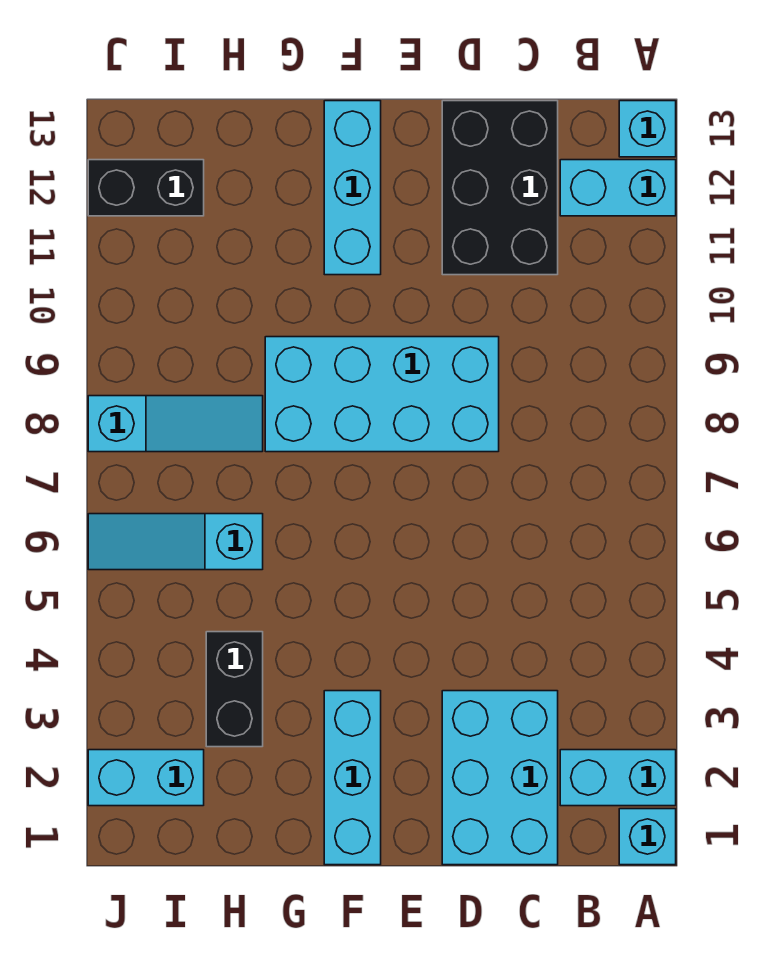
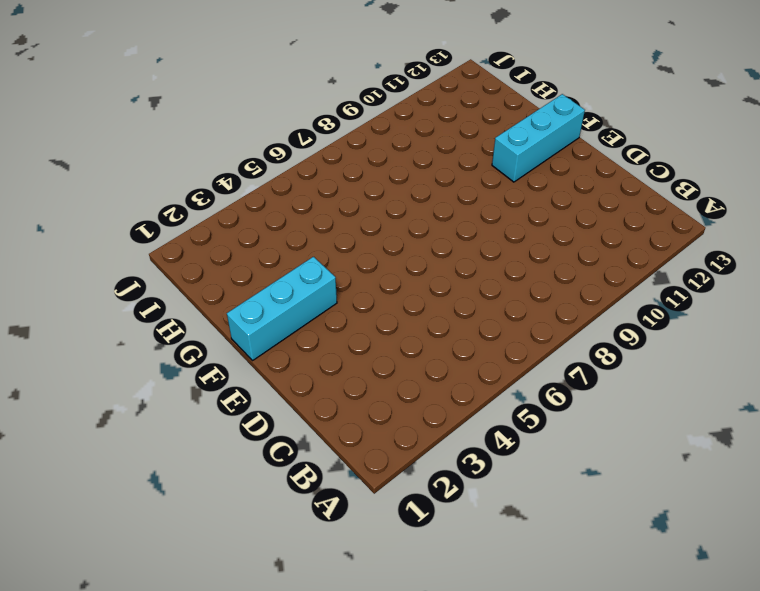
none -> cyan 1x1 brick [619,809,676,865]
none -> cyan 1x2 brick [560,750,676,806]
none -> cyan 1x2 brick [560,160,676,216]

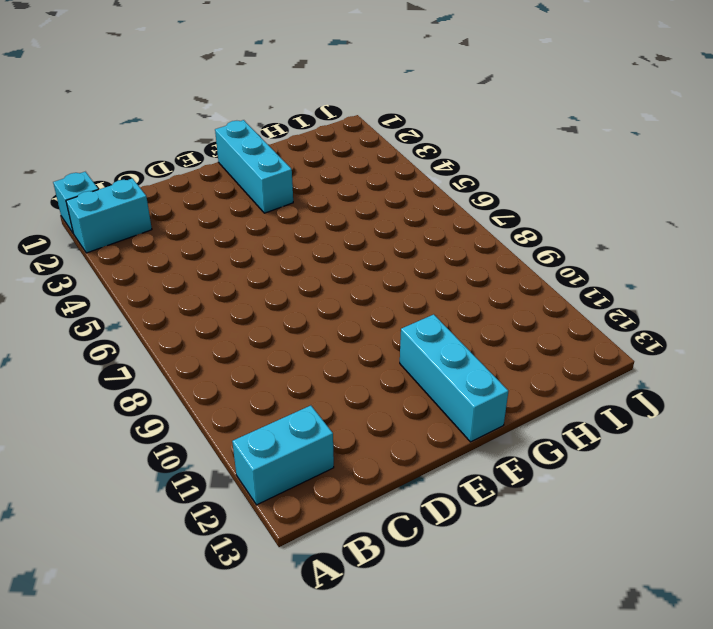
none -> cyan 1x1 brick [619,101,676,157]
none -> cyan 2x3 brick [442,691,558,865]
none -> black 2x3 brick [442,101,558,275]

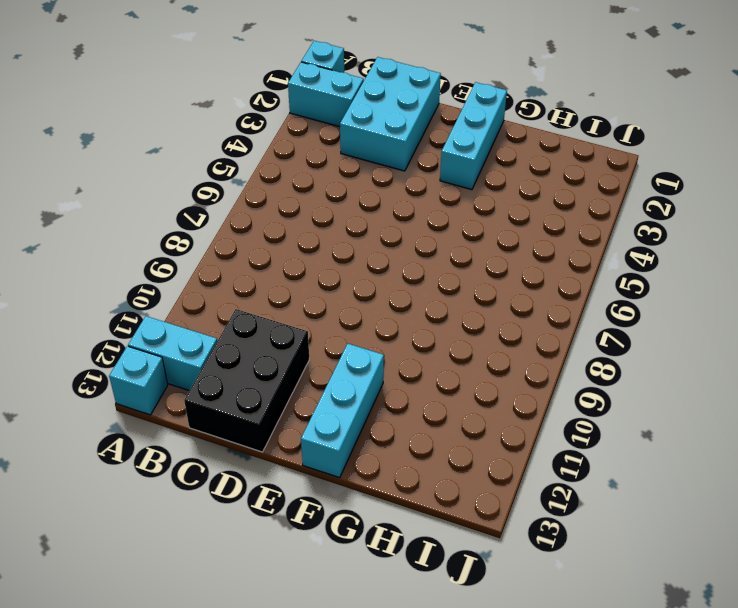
none -> cyan 2x4 brick [265,337,499,452]
none -> black 1x2 brick [206,632,263,747]
none -> cyan 1x3 slope [88,514,263,570]

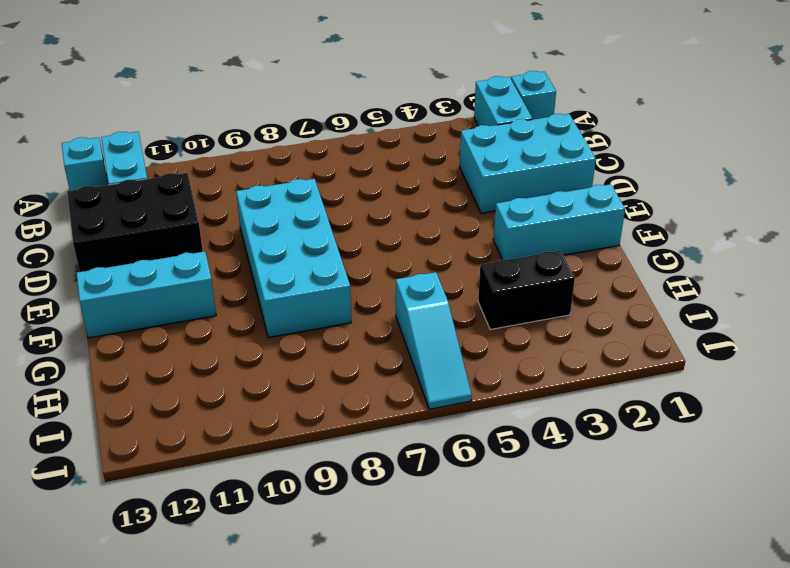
none -> cyan 1x3 slope [88,396,263,452]
none -> cyan 1x2 brick [88,750,204,806]
none -> black 1x2 brick [88,160,204,216]

